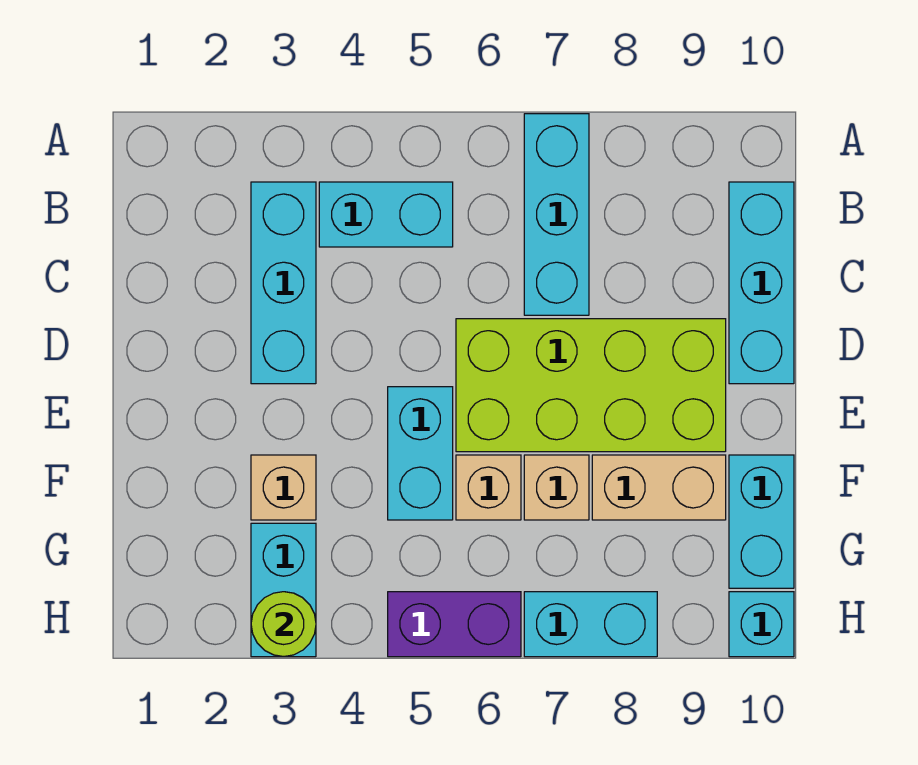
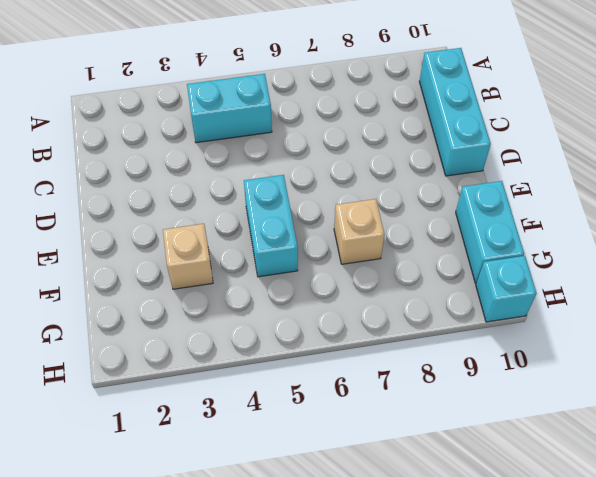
none -> cyan 1x3 brick [524,114,589,315]
none -> cyan 1x3 brick [251,182,316,384]
none -> lime 2x4 brick [456,319,726,452]

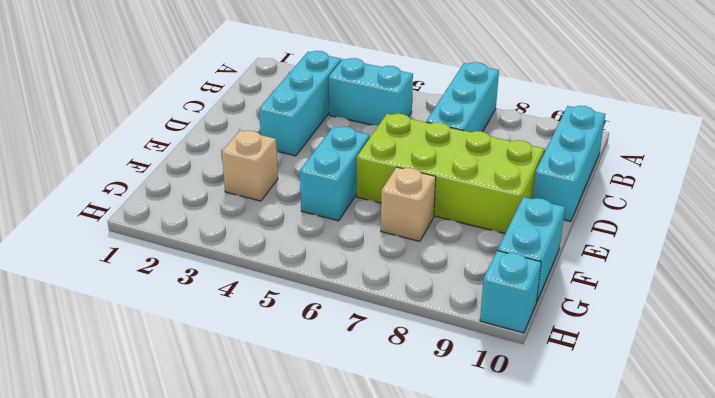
none -> tan 1x1 brick [456,455,521,520]
none -> tan 1x2 brick [592,455,726,520]
none -> cyan 1x2 brick [251,523,316,657]

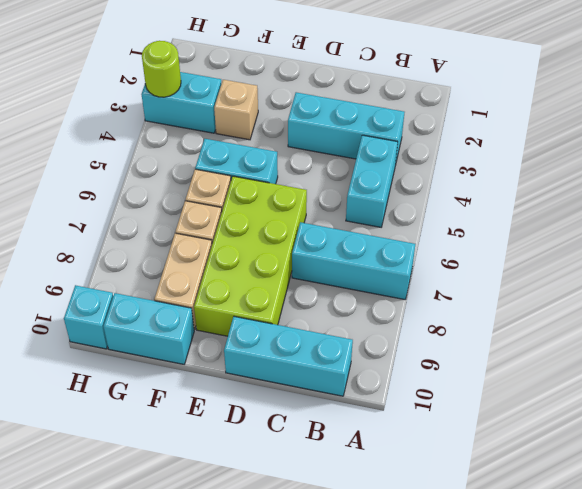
none -> purple 1x2 brick [388,592,521,657]
none -> cyan 1x2 brick [524,592,657,657]

